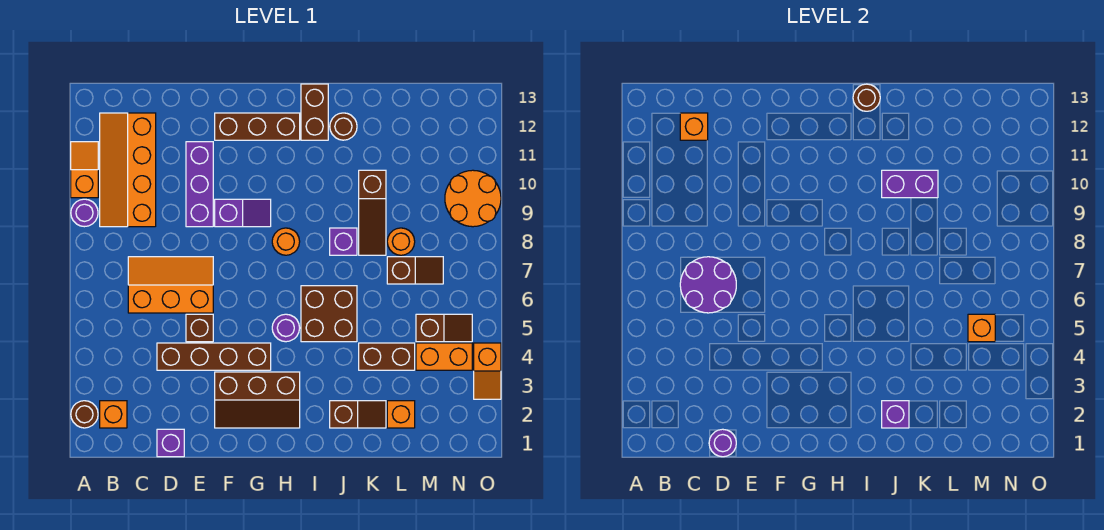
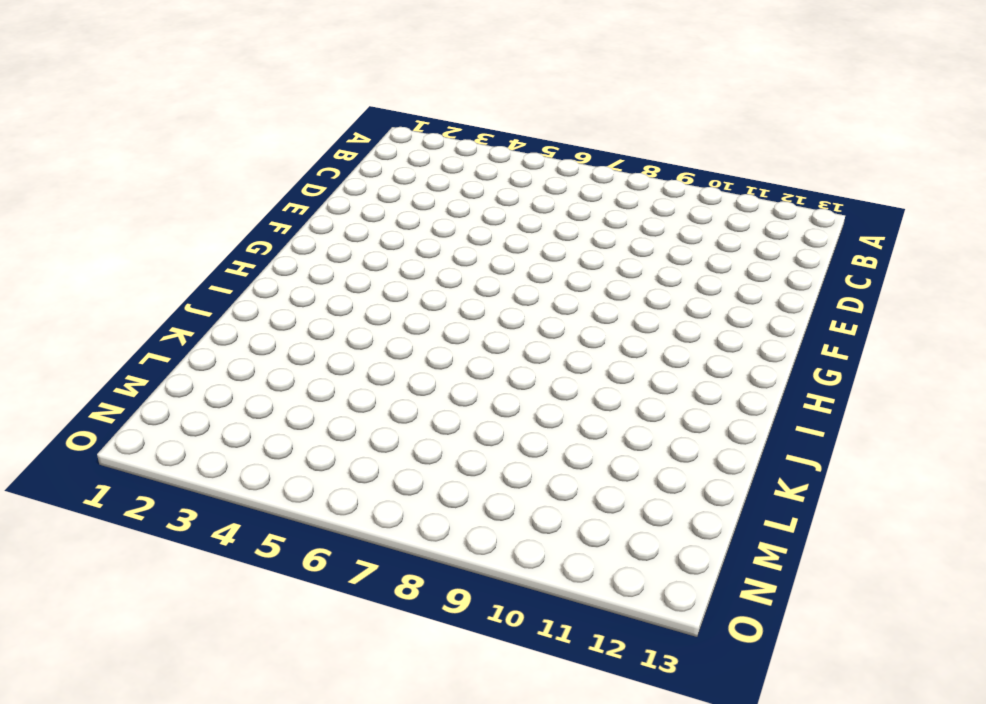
none -> brown 1x1 round brick [71,401,98,428]
none -> purple 1x1 round brick [71,199,98,227]
none -> orange 1x2 slope [71,142,98,198]
none -> orange 1x1 brick [100,401,127,428]

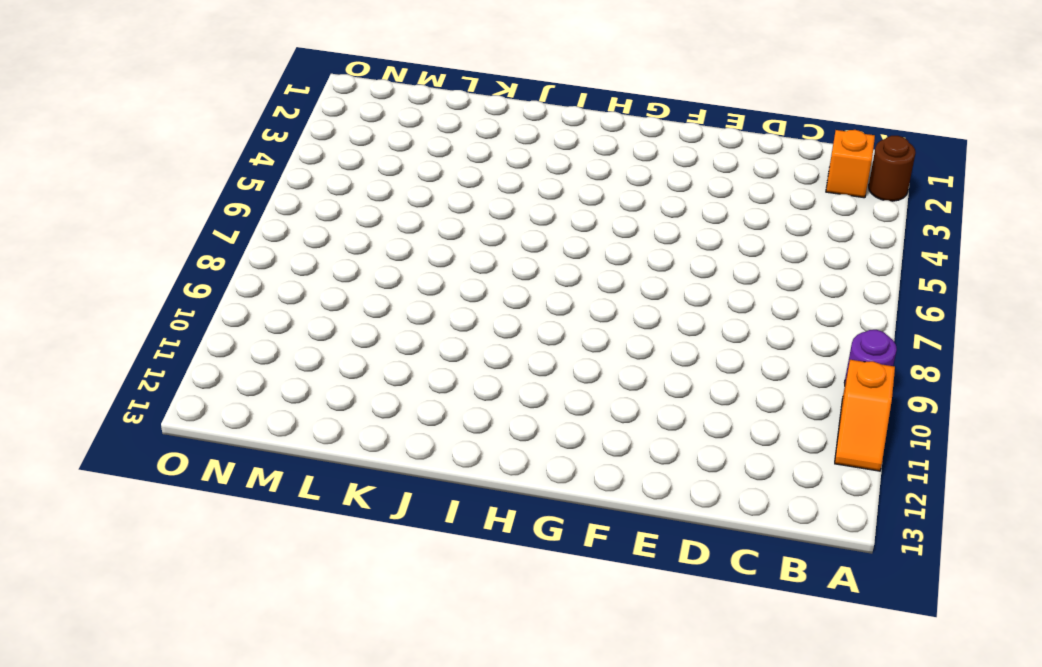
none -> orange 2x4 slope [100,113,156,227]
none -> orange 2x3 slope [128,257,213,313]
none -> purple 1x1 brick [157,429,184,457]
none -> brown 1x4 brick [157,343,271,370]

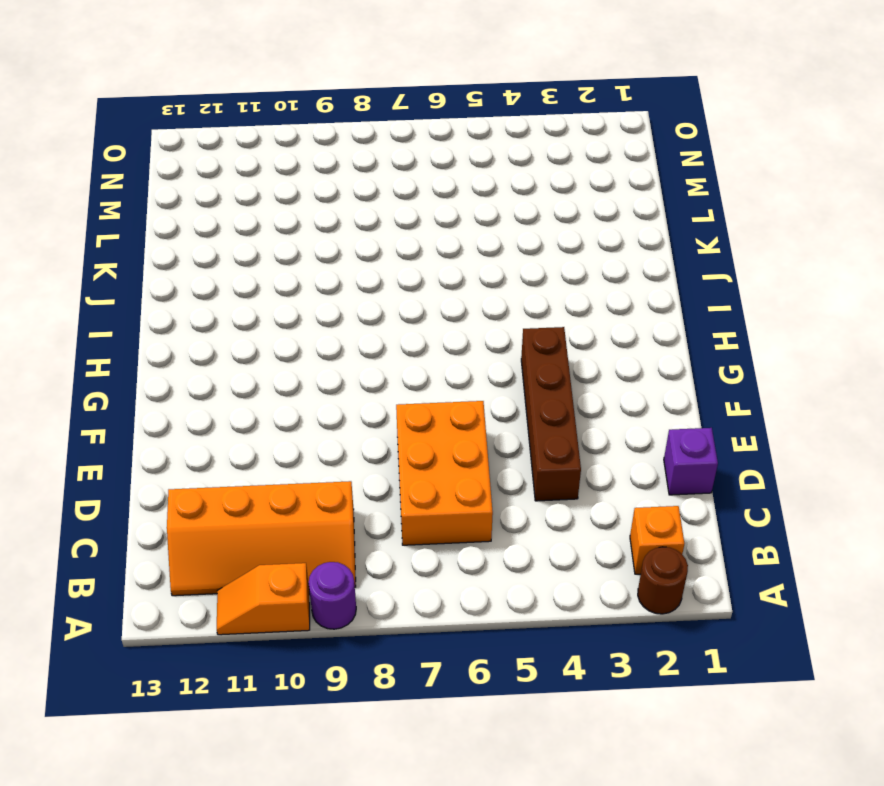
orange 2x3 brick [396,401,493,545] -> orange 2x3 slope [128,257,213,313]
none -> brown 1x1 brick [186,314,213,342]
none -> purple 1x3 brick [186,142,213,227]
none -> brown 2x3 slope [215,372,300,428]
none -> purple 1x2 slope [215,199,271,227]

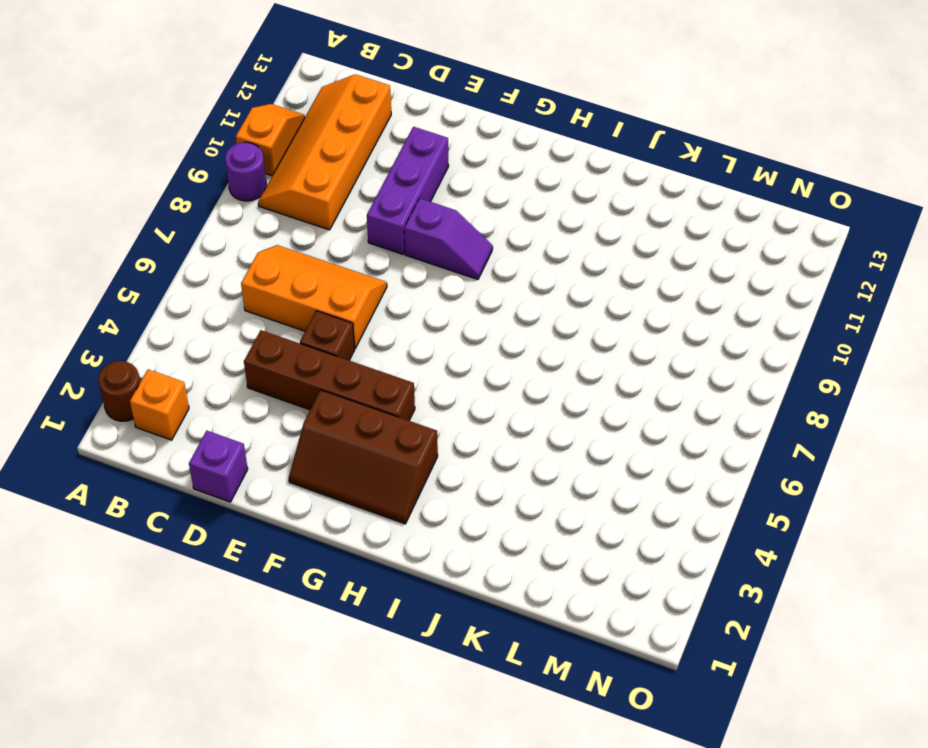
none -> brown 1x3 brick [215,113,300,140]
none -> purple 1x1 round brick [272,314,300,342]
none -> orange 1x1 round brick [272,228,300,255]
none -> brown 2x2 brick [301,286,357,342]

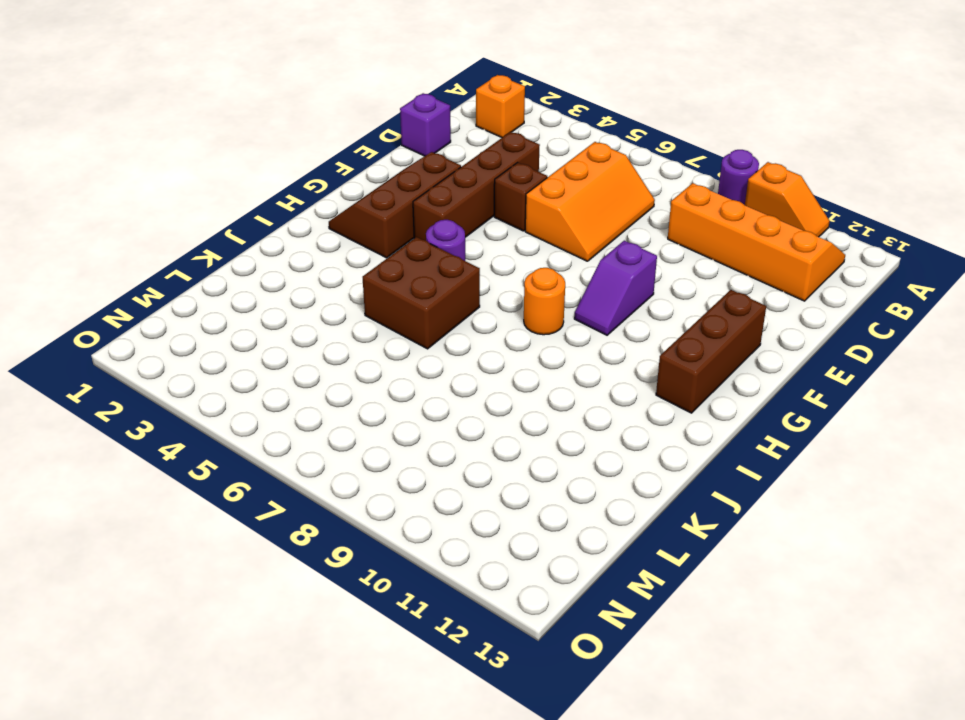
none -> brown 1x1 round brick [71,401,98,428]
none -> purple 1x3 brick [186,142,213,227]
none -> brown 1x2 brick [301,84,328,140]
none -> brown 1x2 slope [330,401,386,428]

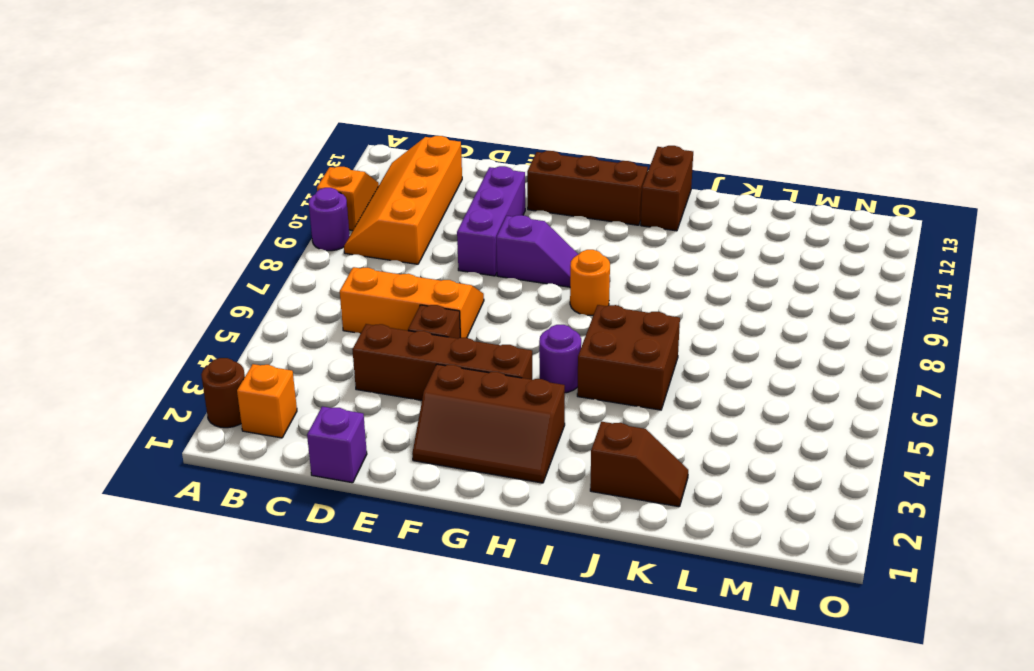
none -> purple 1x1 brick [330,228,357,255]
none -> brown 1x1 round brick [330,113,357,140]
none -> brown 1x2 brick [359,343,415,370]
none -> brown 1x3 slope [359,170,386,255]

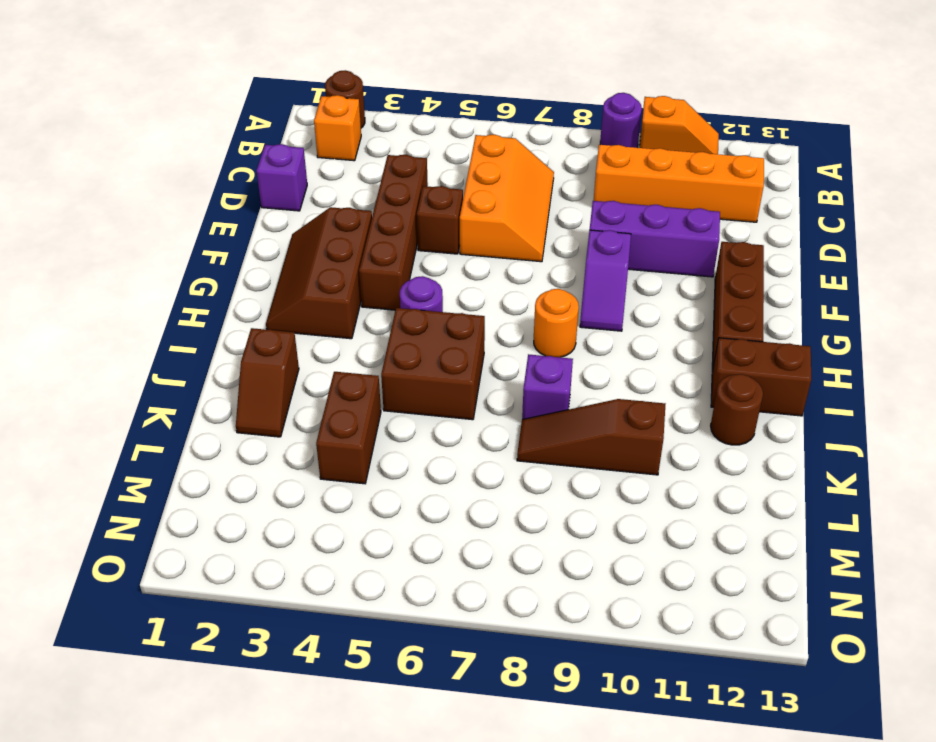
none -> orange 1x1 brick [387,401,415,428]
none -> brown 1x2 slope [387,257,443,284]
none -> orange 1x1 round brick [387,228,415,255]
none -> orange 1x2 brick [416,343,472,370]

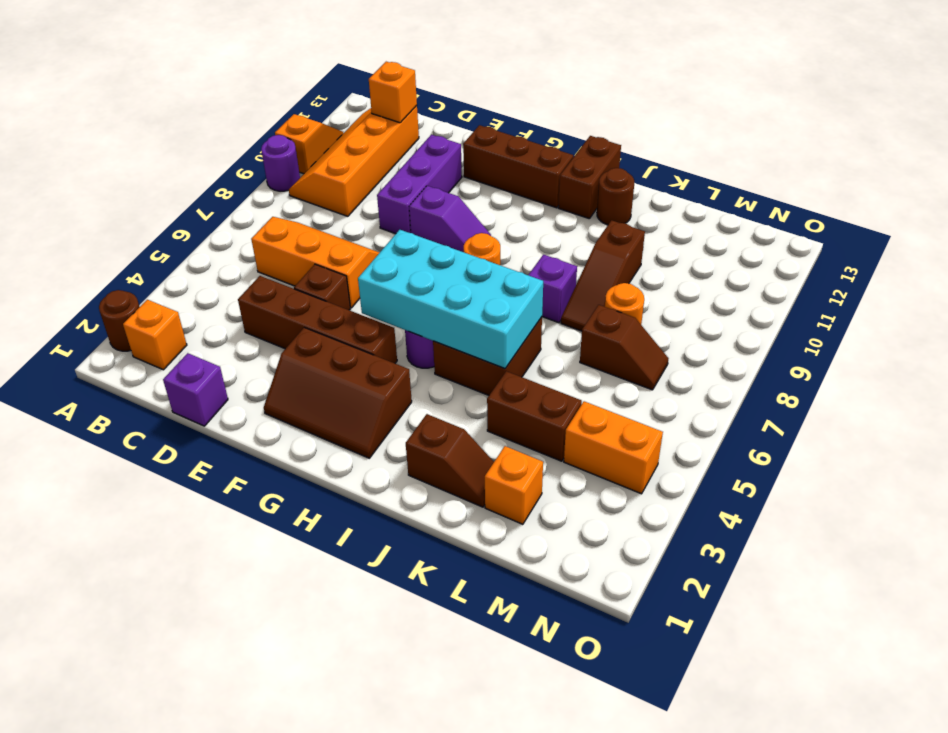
cyan 2x4 brick [358,230,543,369] -> none
none -> brown 1x2 slope [416,314,472,342]
none -> orange 2x2 round brick [445,170,501,227]
none -> orange 1x2 slope [474,343,501,399]
none -> purple 2x2 round brick [680,257,736,313]

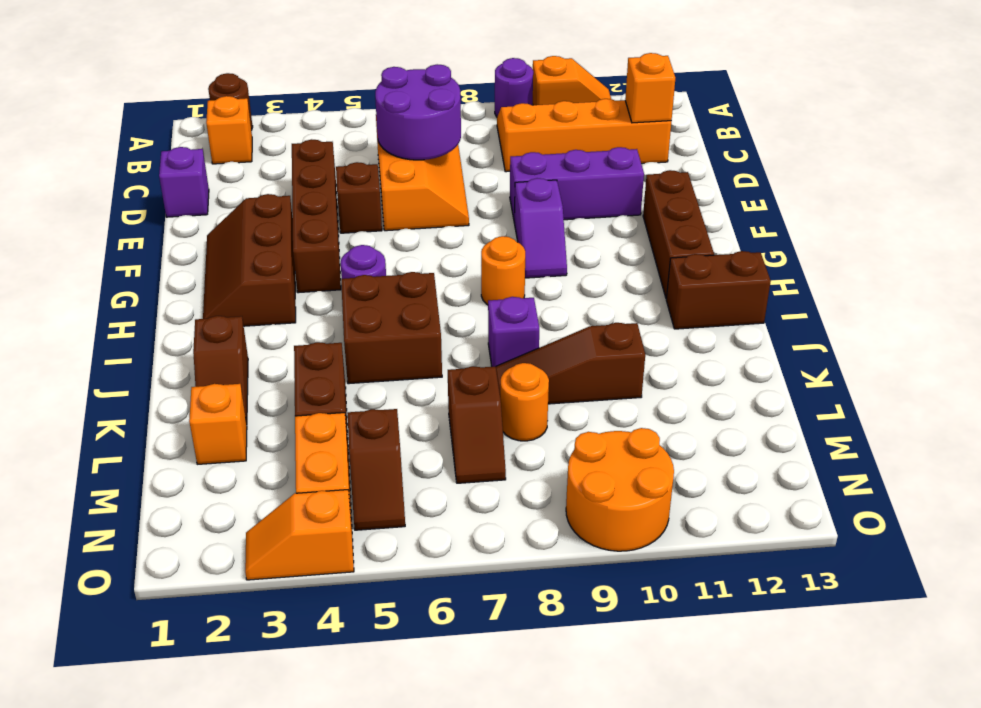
none -> brown 1x1 round brick [330,113,357,140]
none -> purple 1x1 round brick [709,429,736,457]
none -> brown 1x1 round brick [853,84,880,111]
none -> purple 1x1 brick [882,401,909,428]

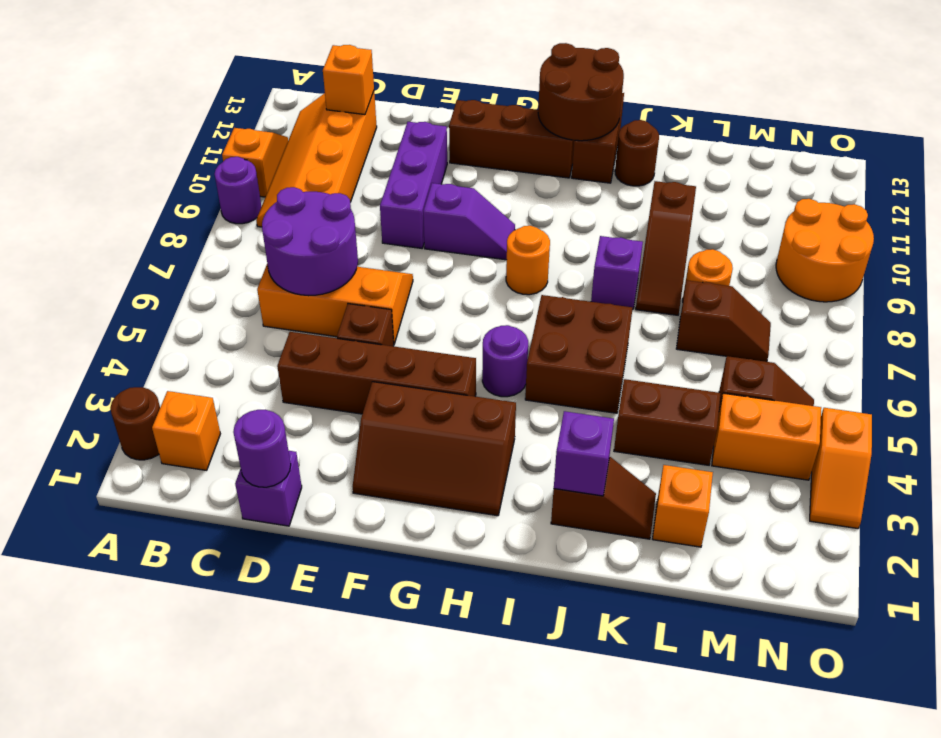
brown 2x2 round brick [538,43,624,141] -> brown 1x1 round brick [853,84,880,111]
none -> purple 1x2 brick [882,170,938,198]
none -> orange 1x1 brick [968,314,995,342]

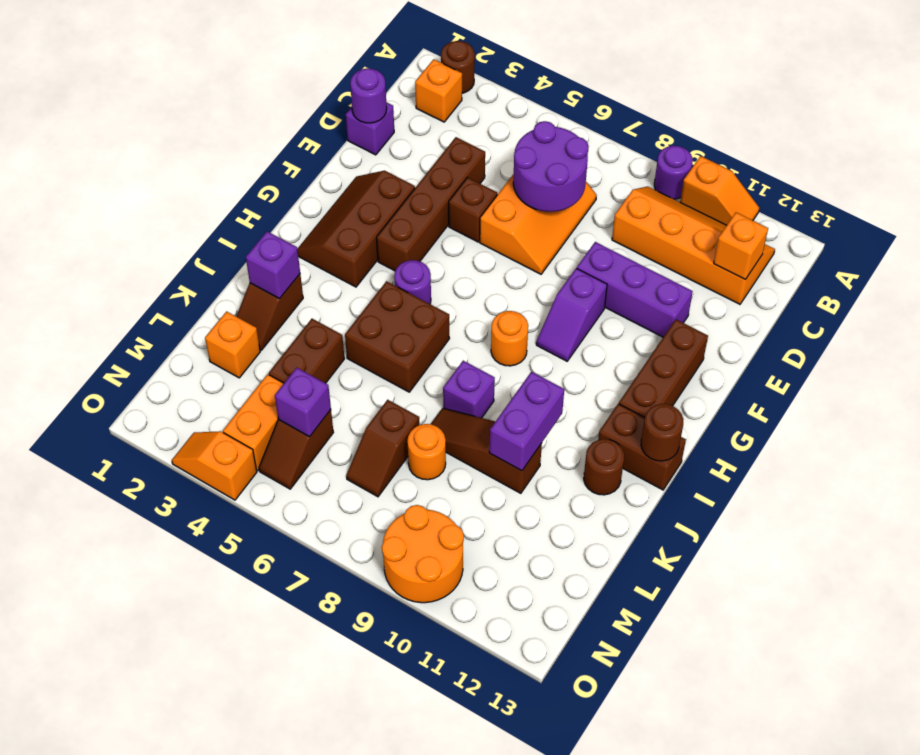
purple 1x1 brick [275,368,331,437] -> orange 1x1 brick [968,314,995,342]

